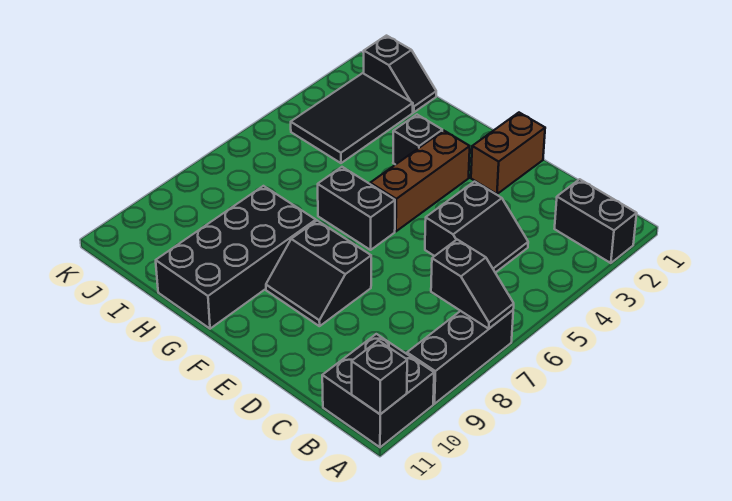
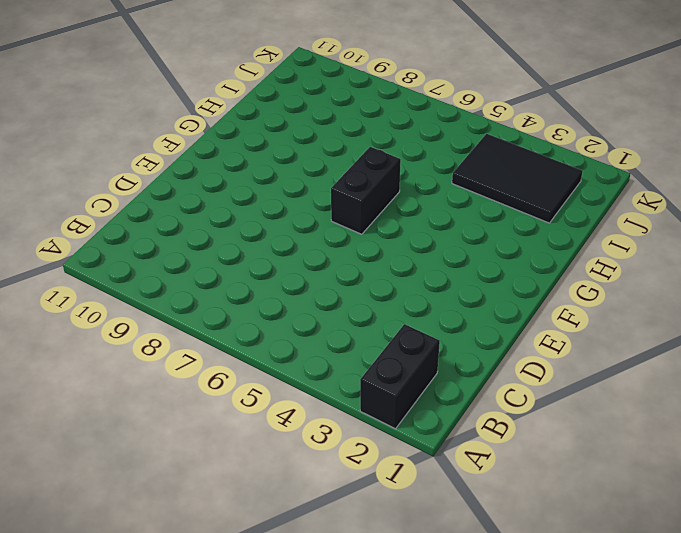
none -> black 1x3 brick [407,310,513,404]
none -> black 2x2 brick [322,334,434,447]
none -> black 2x2 slope [425,182,528,273]

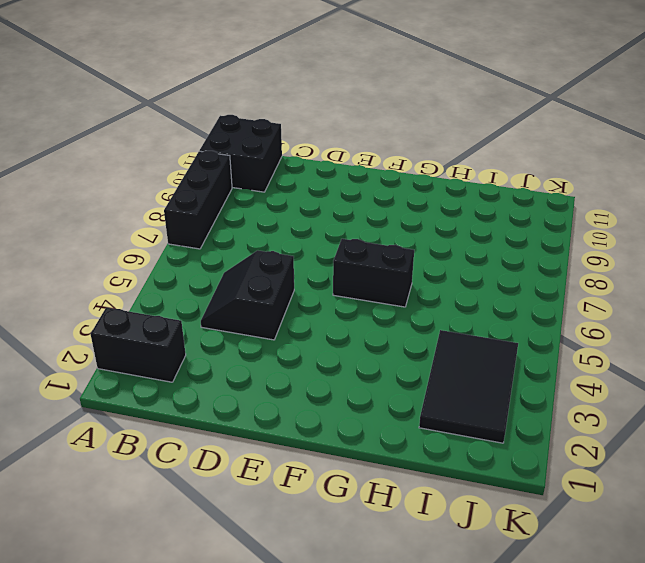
none -> brown 1x2 brick [471,113,545,194]
none -> black 2x2 slope [266,221,371,326]
none -> brown 1x3 brick [370,131,470,231]

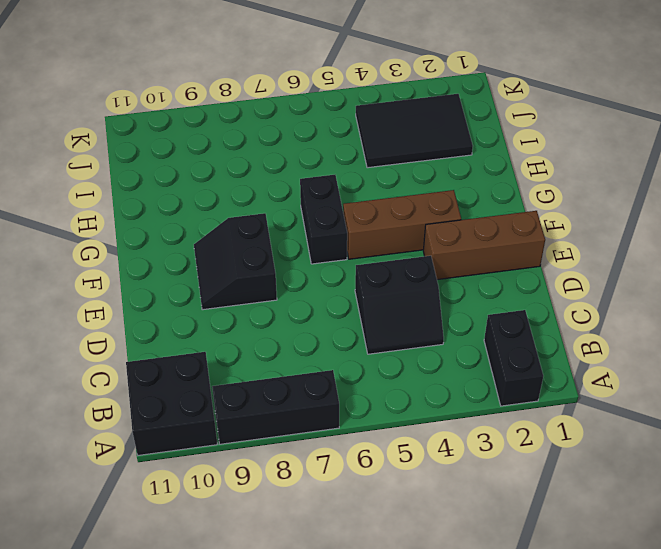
brown 1x3 brick [423,211,545,280] -> brown 1x2 brick [471,113,545,194]
none -> black 1x1 brick [393,115,442,165]
none -> black 2x4 brick [156,186,316,329]
none -> black 1x2 slope [364,36,436,112]

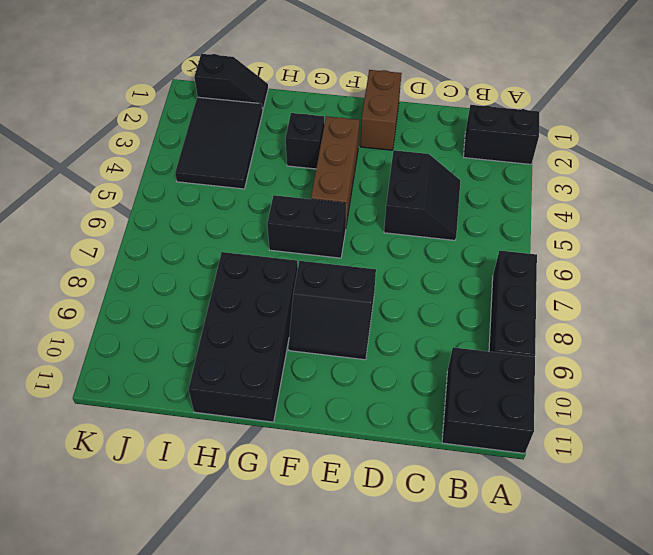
none -> black 1x2 slope [431,240,514,329]
none -> black 1x1 brick [352,341,407,414]

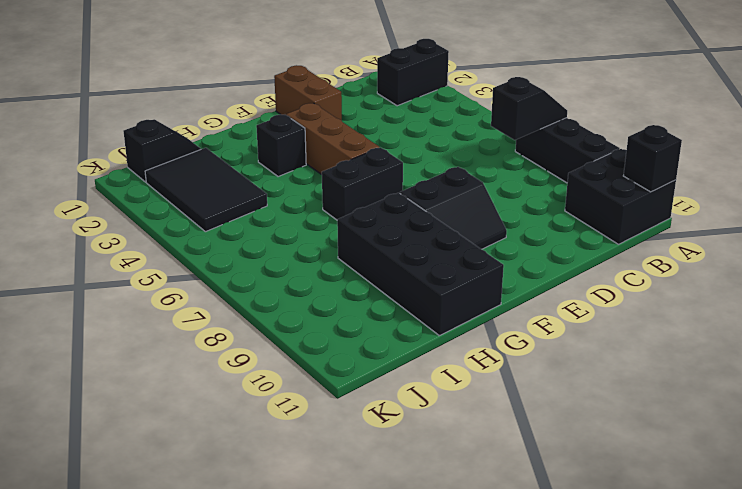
none -> black 2x2 slope [425,182,528,273]

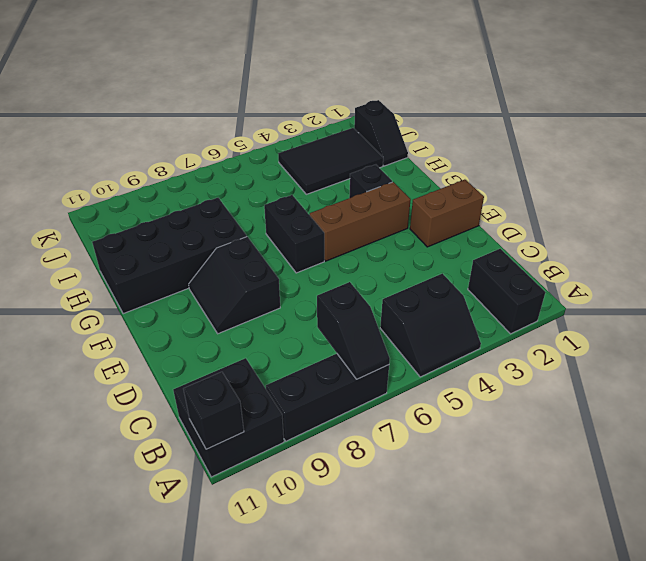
black 2x2 slope [380,273,481,377] -> black 2x2 slope moved to [425,182,528,273]

